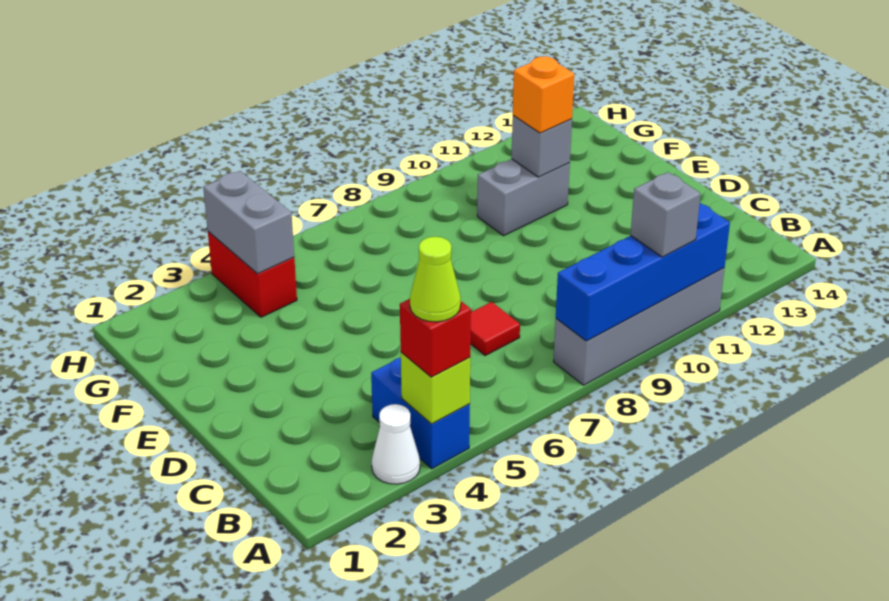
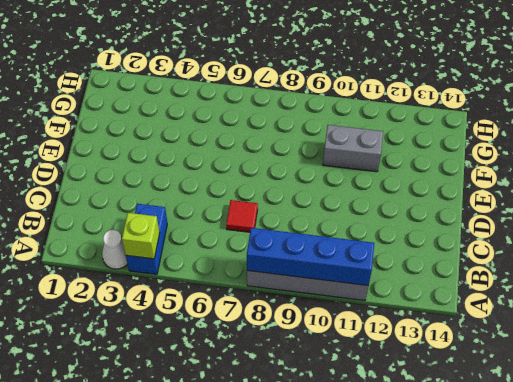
none -> red 1x2 brick [208,232,297,317]
none -> grey 1x1 brick [511,115,572,177]
none -> grey 1x2 brick [203,171,294,274]

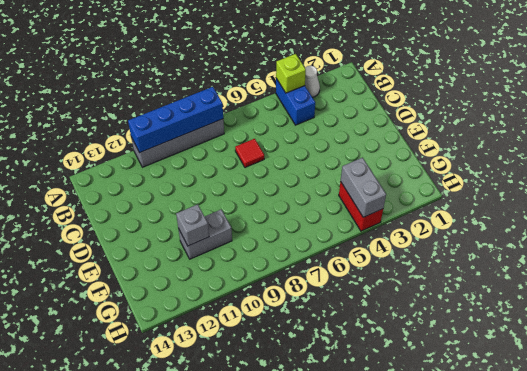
none -> red 1x1 brick [400,299,471,377]
none -> grey 1x1 brick [631,172,701,257]
none -> orange 1x1 brick [513,56,574,133]

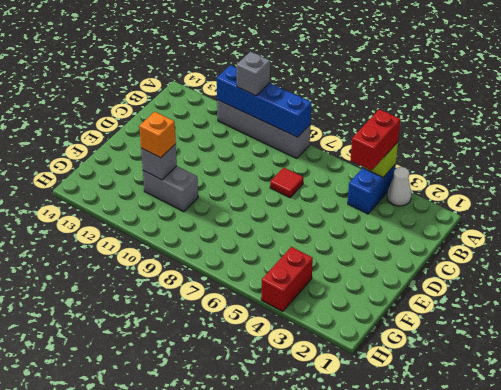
red 1x2 brick [351,109,400,170] -> red 1x1 brick [400,299,471,377]
none -> grey 1x2 brick [203,171,294,274]
none -> lime 1x1 cone [410,237,461,322]

